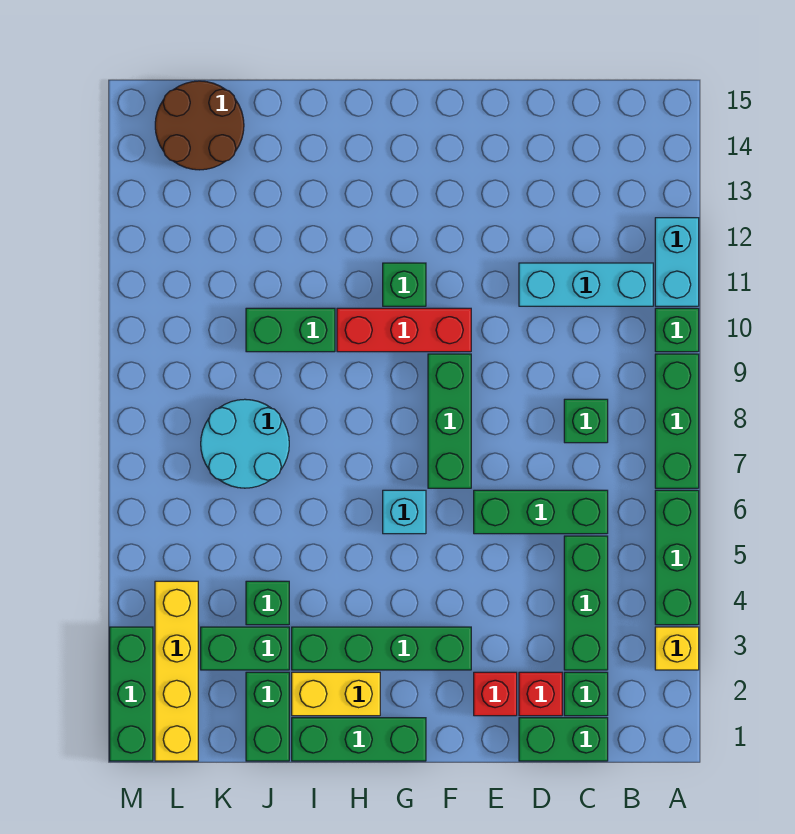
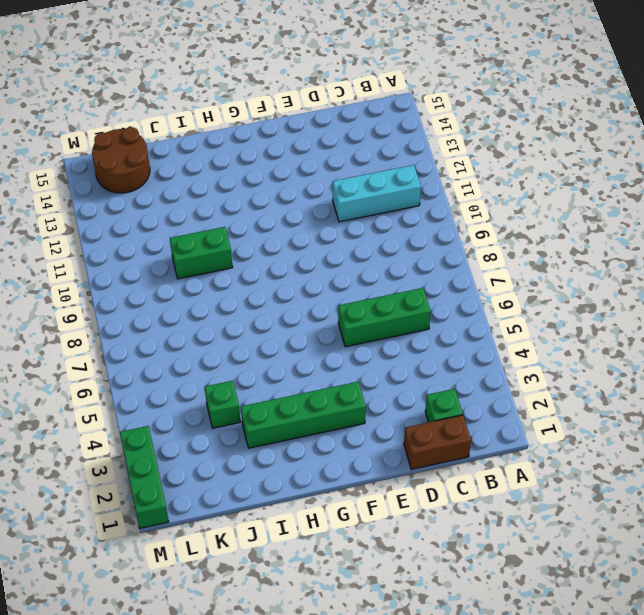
brown 1x2 brick [404,415,471,469] -> green 1x2 brick [519,718,608,761]
none -> yellow 1x1 brick [655,627,699,670]
none -> green 1x3 brick [655,490,699,625]
none -> green 1x3 brick [655,354,699,488]

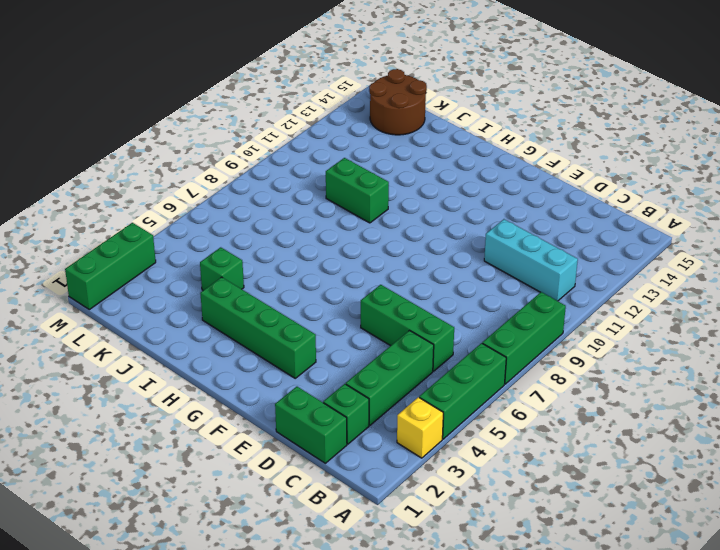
none -> green 1x1 brick [655,308,699,352]
none -> cyan 1x2 brick [655,218,699,306]
none -> green 1x1 brick [564,399,608,443]

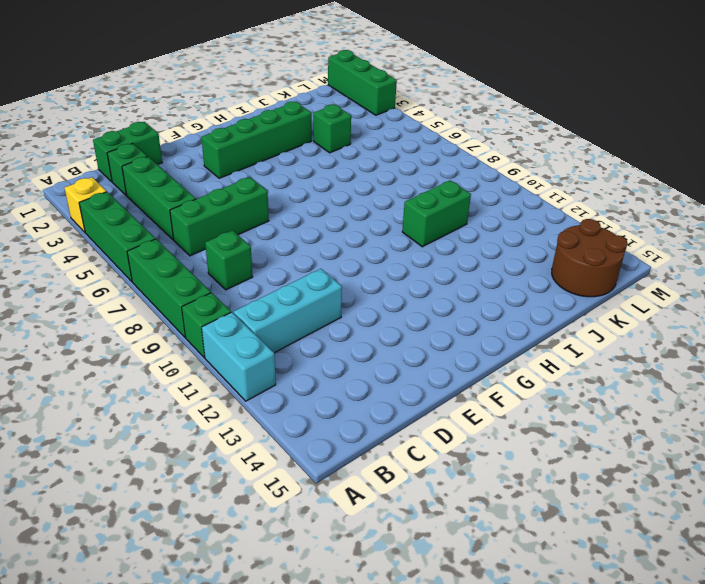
none -> red 1x1 brick [519,672,562,716]
none -> red 1x1 brick [474,672,517,716]
none -> green 1x3 brick [428,354,471,488]

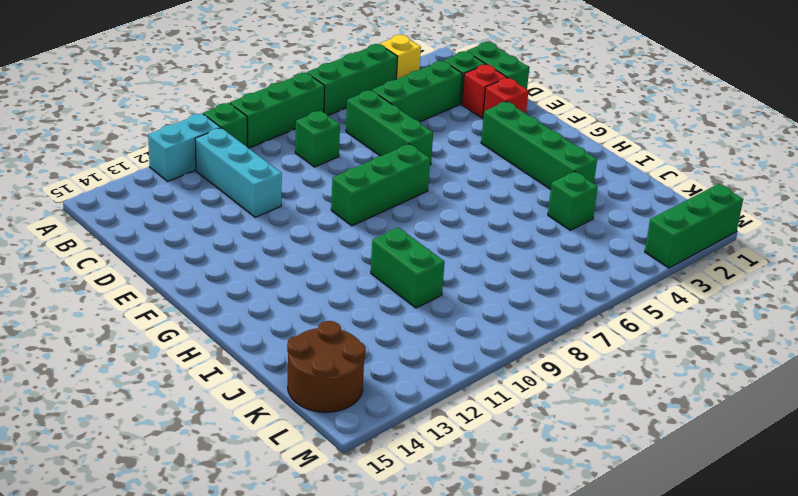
none -> red 1x3 brick [337,308,471,352]
none -> green 1x3 brick [292,718,426,761]
none -> cyan 1x1 brick [383,490,426,534]

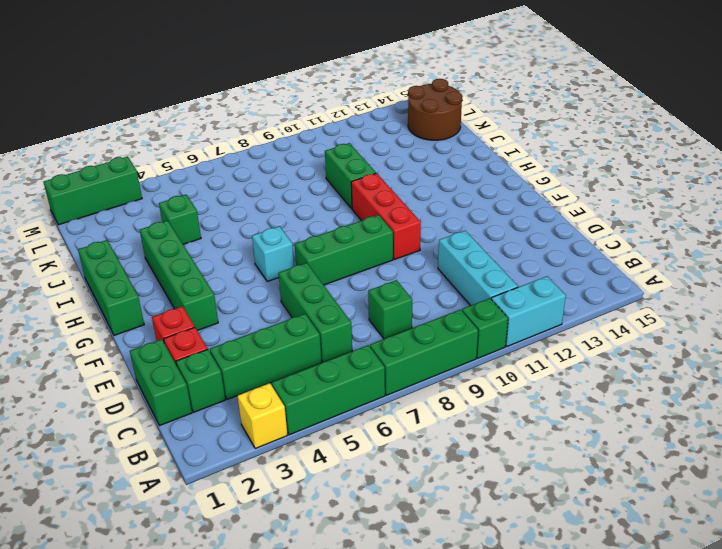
none -> green 1x1 brick [383,263,426,306]
none -> yellow 1x2 brick [292,672,380,716]
none -> green 1x2 brick [246,672,289,761]

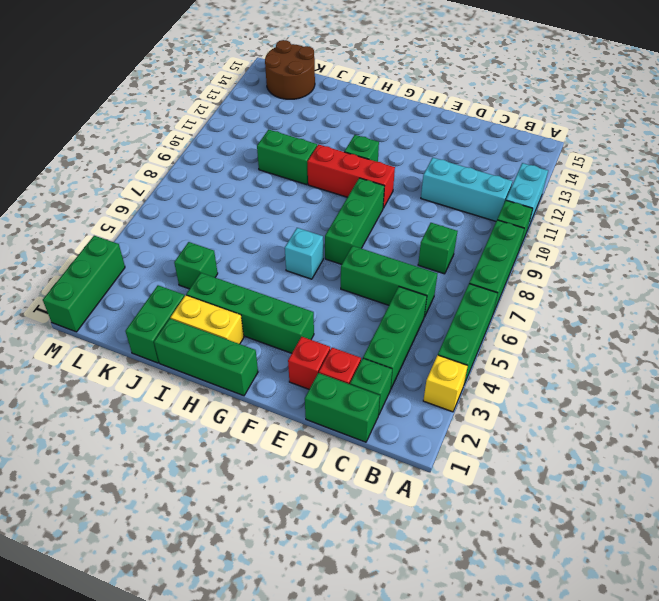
none -> green 1x2 brick [201,627,289,670]
none -> cyan 2x2 round brick [201,399,289,488]
none -> yellow 1x4 brick [155,581,198,761]

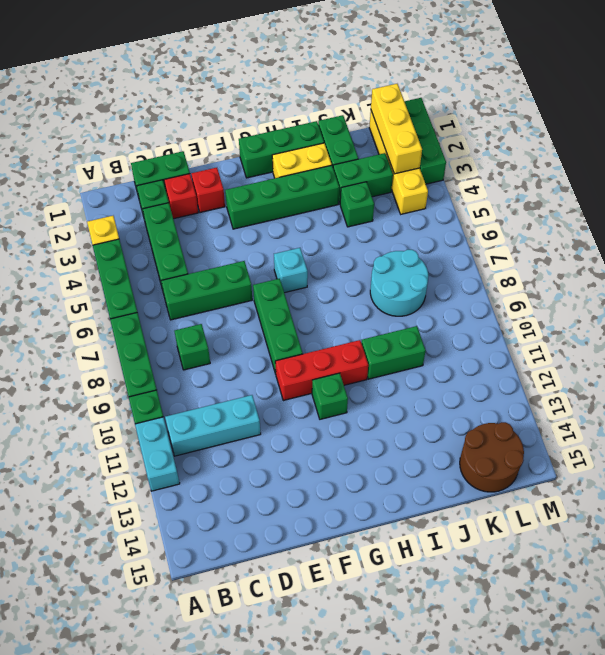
yellow 1x3 brick [371,84,422,174] -> none

